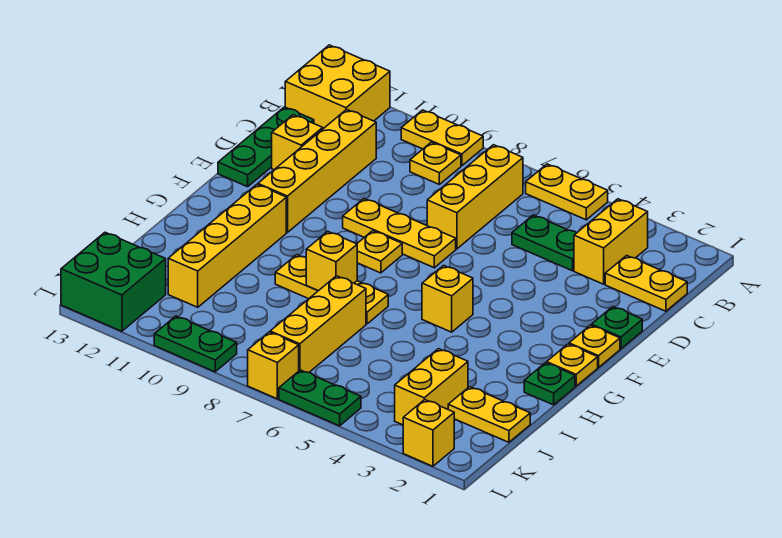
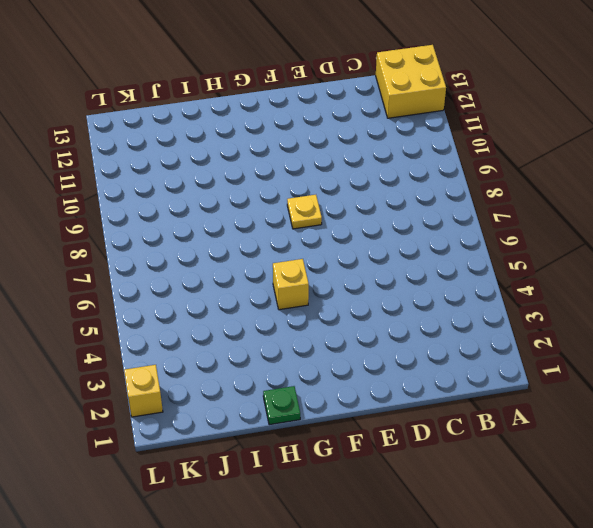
none -> yellow 1x2 plate [526,164,608,220]
none -> yellow 1x2 plate [401,110,483,166]
none -> yellow 1x2 brick [574,199,648,284]

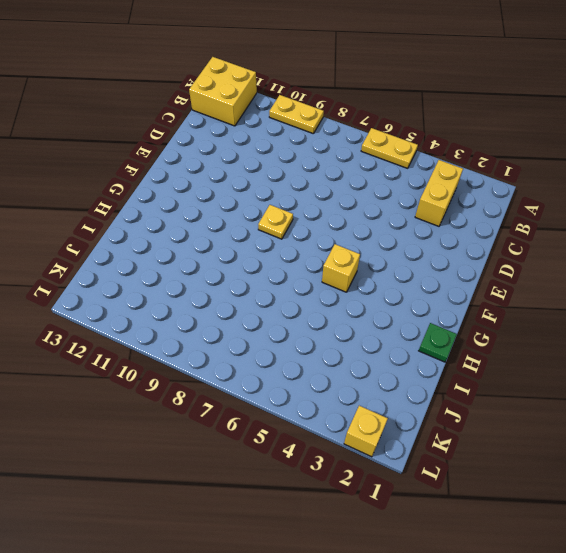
none -> yellow 1x3 brick [427,145,523,249]
none -> yellow 1x1 plate [410,142,461,184]
none -> yellow 1x2 plate [605,256,687,311]

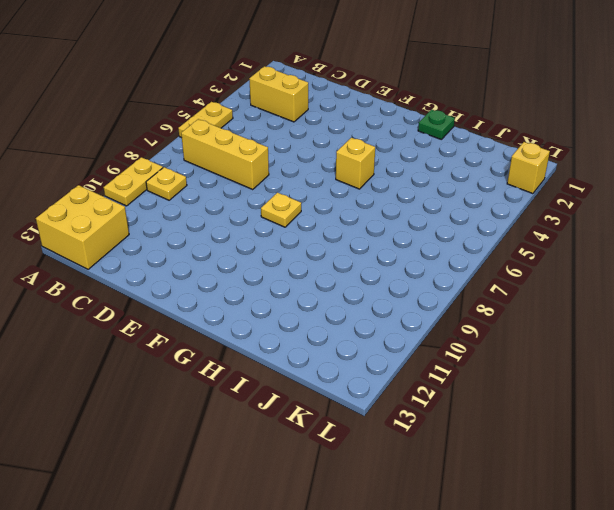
none -> yellow 1x2 plate [605,256,687,311]
none -> green 1x2 plate [512,215,576,271]
none -> yellow 1x4 brick [258,109,376,232]

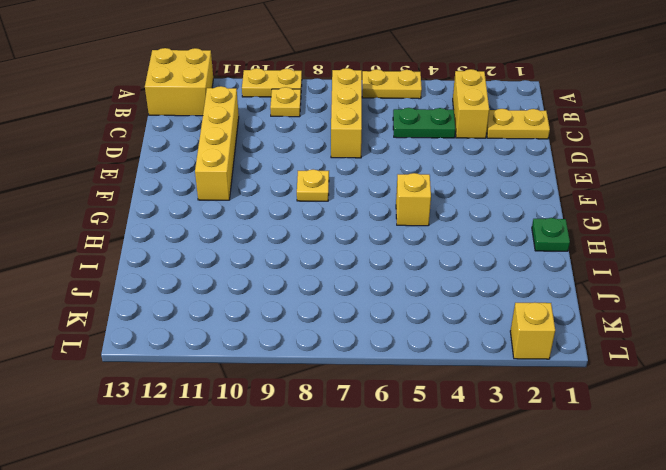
none -> green 1x3 plate [218,107,314,187]
none -> yellow 1x1 brick [272,115,323,170]
none -> green 1x1 plate [591,307,642,349]

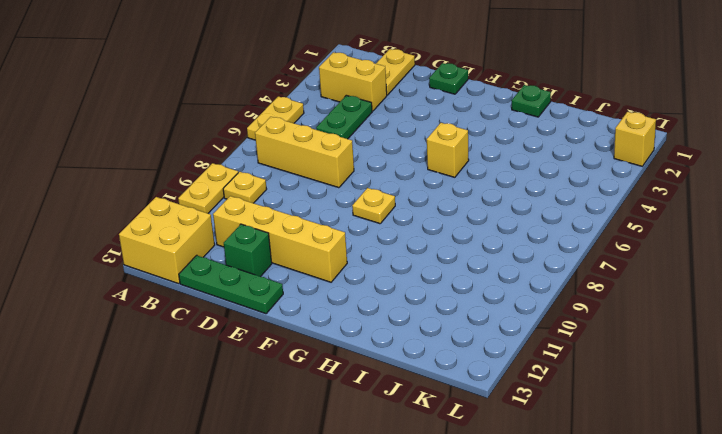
green 1x1 brick [224,224,272,277] -> yellow 1x1 brick [272,115,323,170]
none -> yellow 1x3 plate [343,199,456,268]
none -> yellow 1x1 plate [569,325,620,367]
none -> yellow 1x1 plate [547,344,598,386]

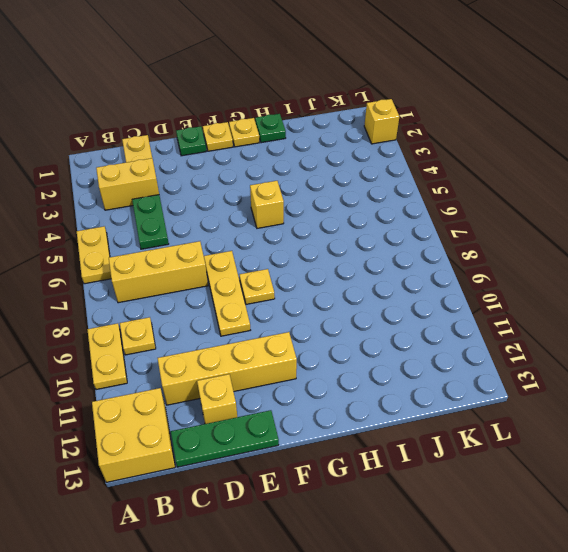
none -> yellow 1x4 brick [168,185,286,307]
none -> yellow 1x3 plate [275,255,388,324]
none -> yellow 1x3 brick [270,276,366,373]

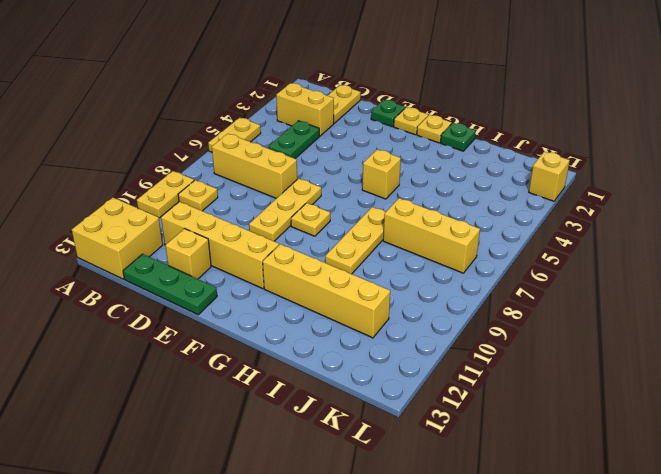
none -> yellow 1x2 plate [448,387,530,442]
none -> yellow 1x2 brick [395,349,468,425]
none -> green 2x2 brick [61,232,166,331]

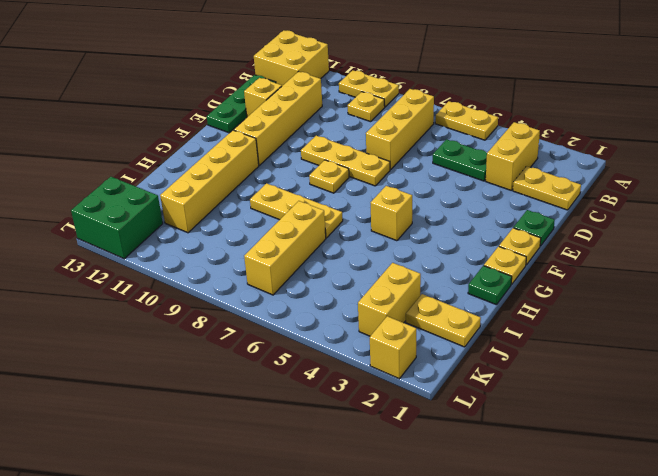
none -> green 1x2 plate [279,370,361,426]
none -> yellow 1x1 brick [248,332,299,399]
none -> green 1x2 plate [154,316,237,372]

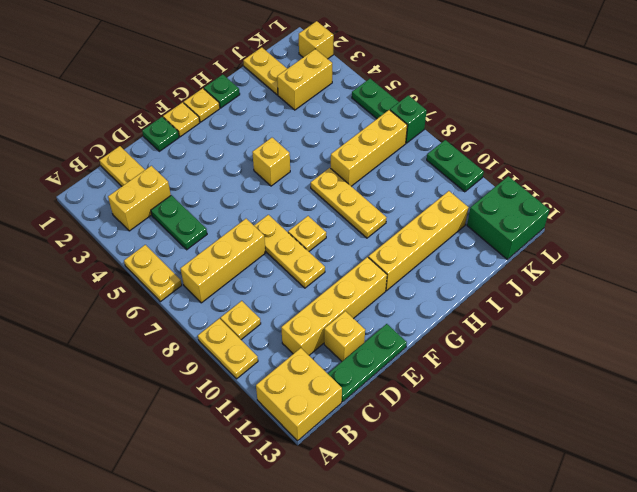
green 1x1 brick [390,95,427,143] -> yellow 1x1 brick [248,332,299,399]
none -> yellow 1x1 brick [306,231,357,291]

